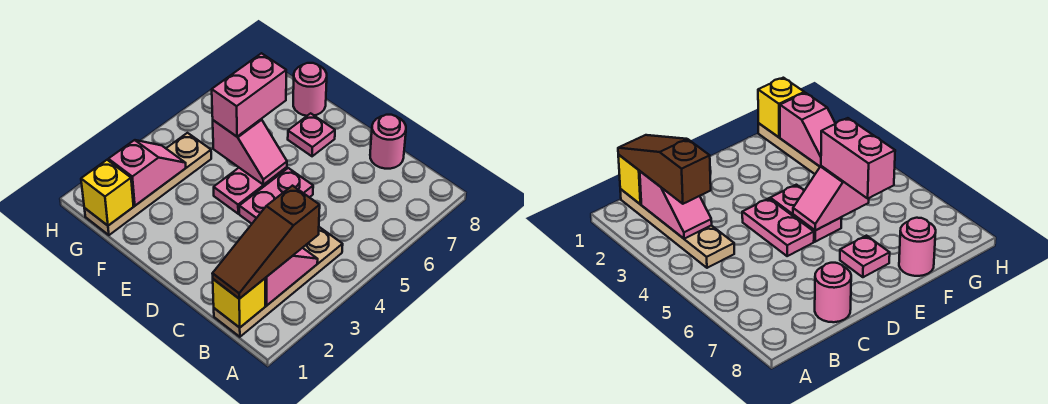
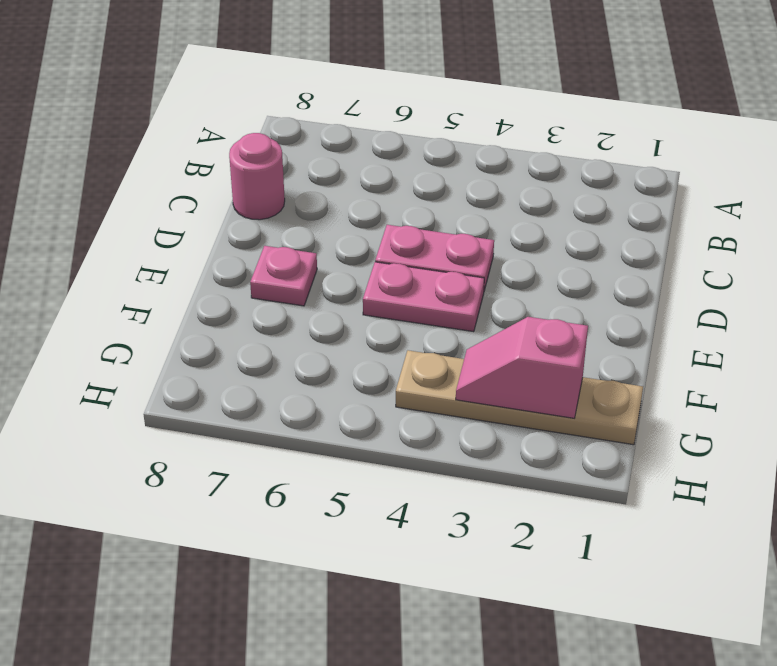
none -> tan 1x4 plate [214,227,343,337]
none -> pink 1x1 round brick [293,63,327,116]
none -> yellow 1x1 brick [213,279,265,328]

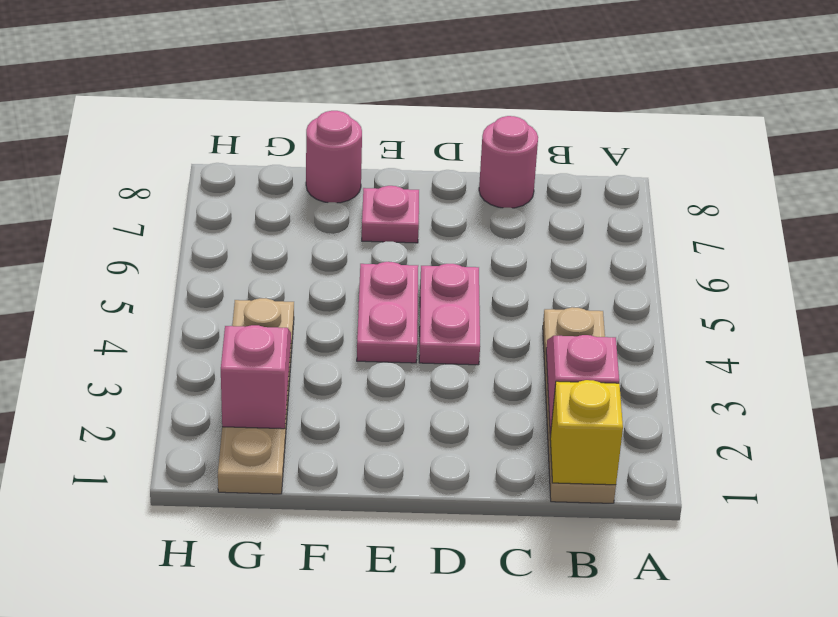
none -> pink 1x2 slope [213,119,287,185]
none -> yellow 1x1 brick [81,160,134,226]
none -> brown 1x3 slope [212,186,320,299]

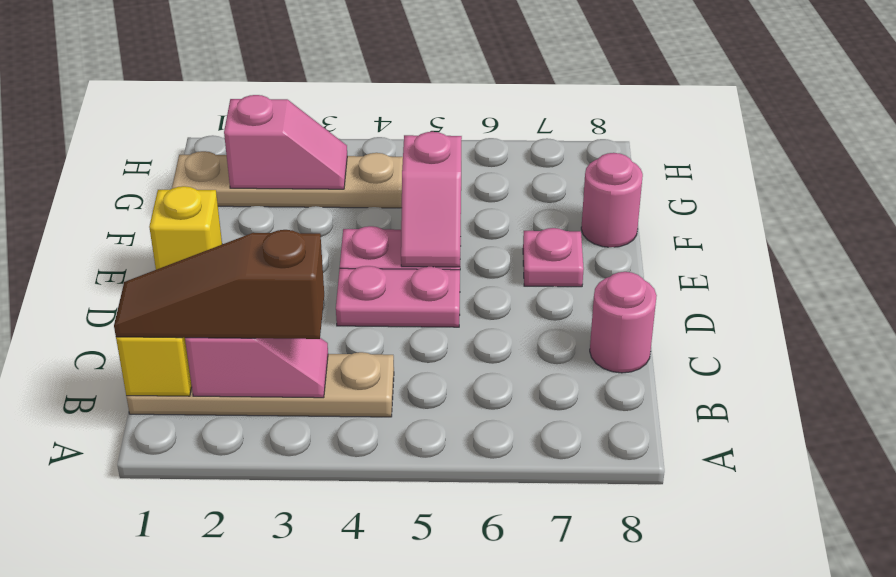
yellow 1x1 brick [149,186,222,270] -> yellow 1x1 brick moved to [81,160,134,226]
none -> pink 1x2 brick [212,53,286,137]

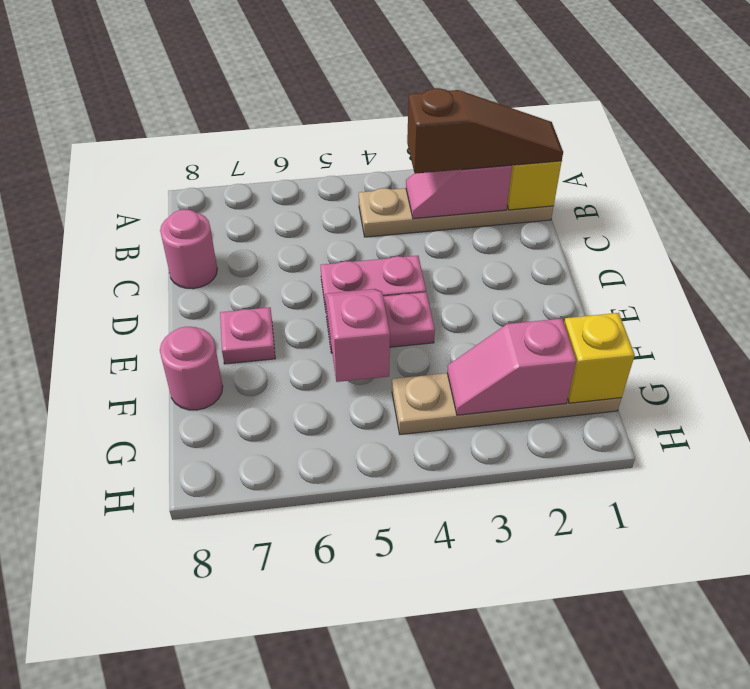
none -> pink 1x2 brick [212,53,286,137]

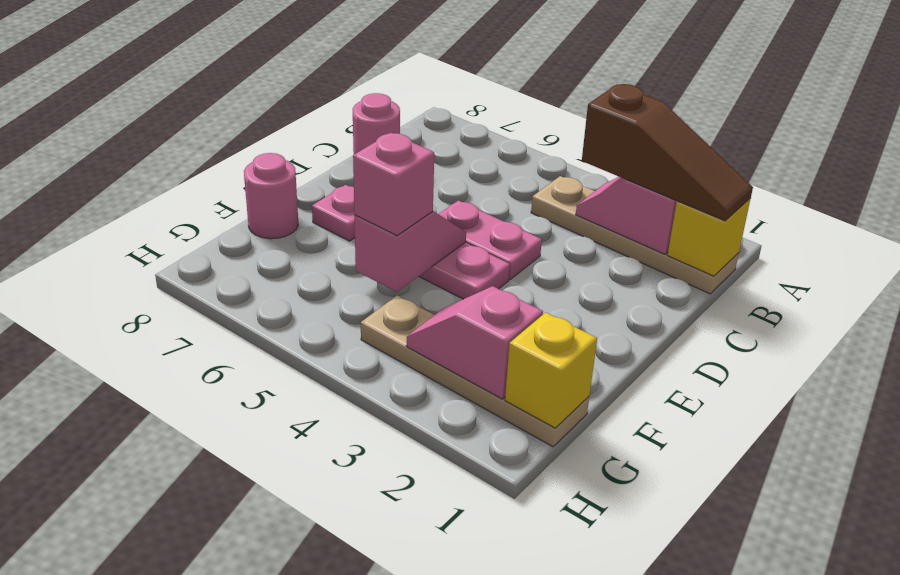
pink 1x1 brick [353,133,434,236] -> pink 1x2 brick [212,53,286,137]

